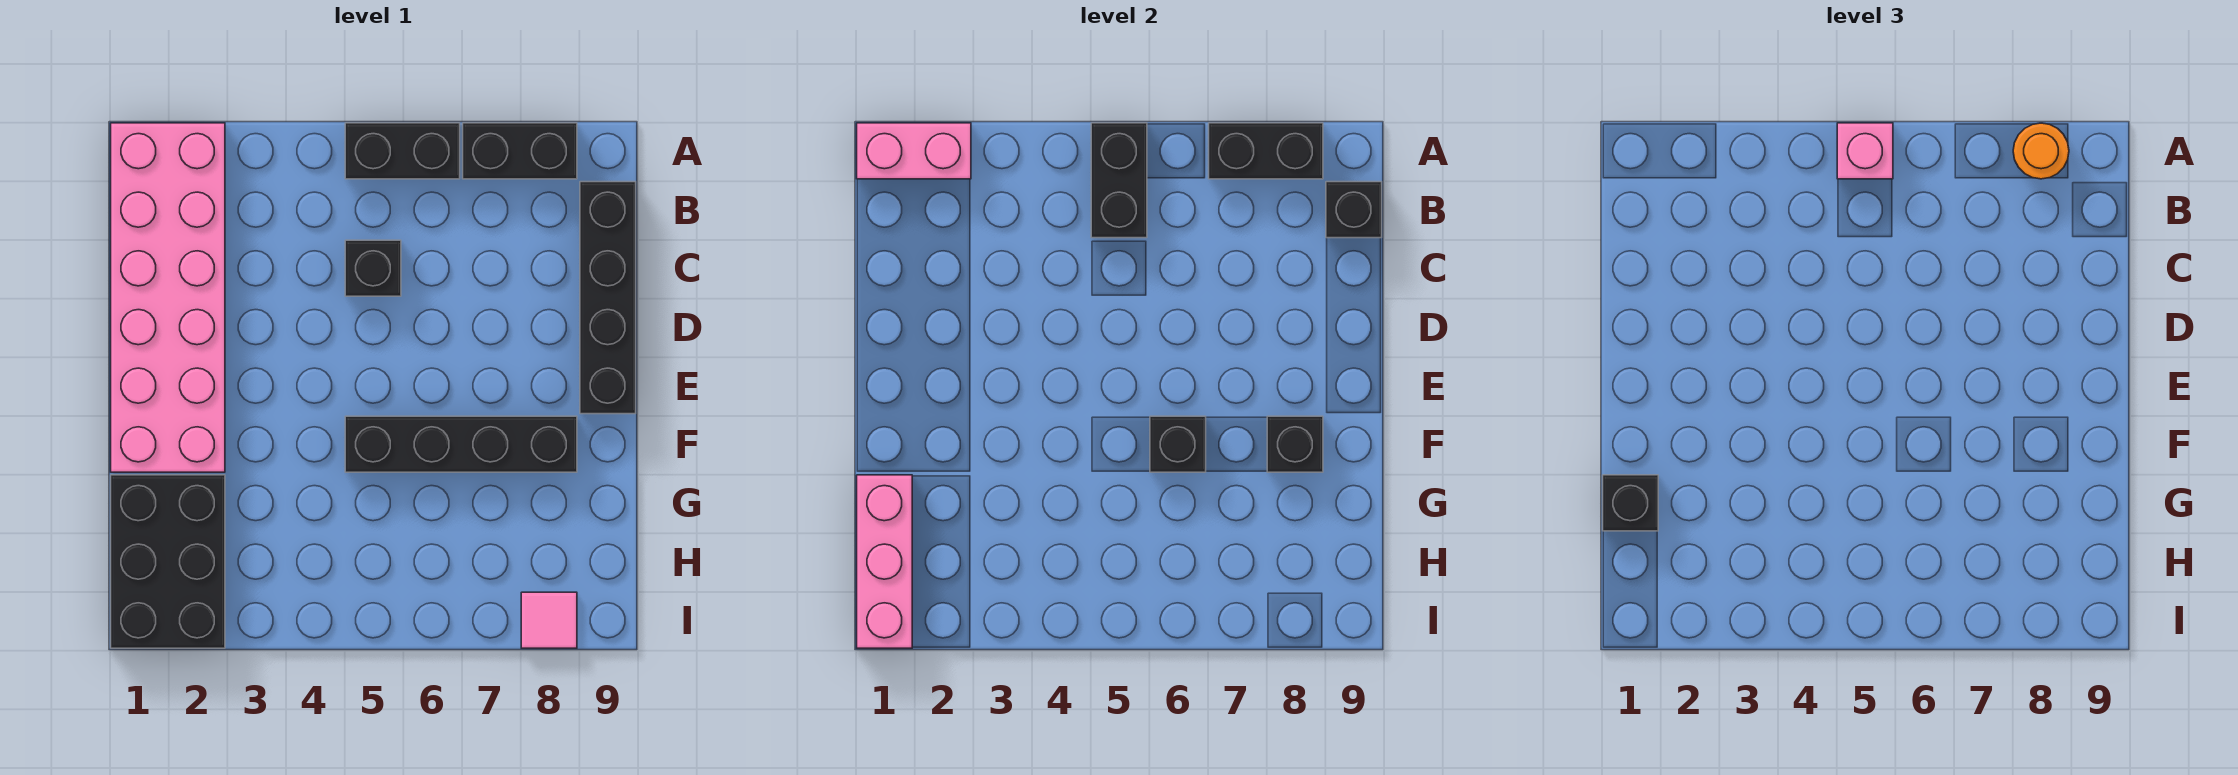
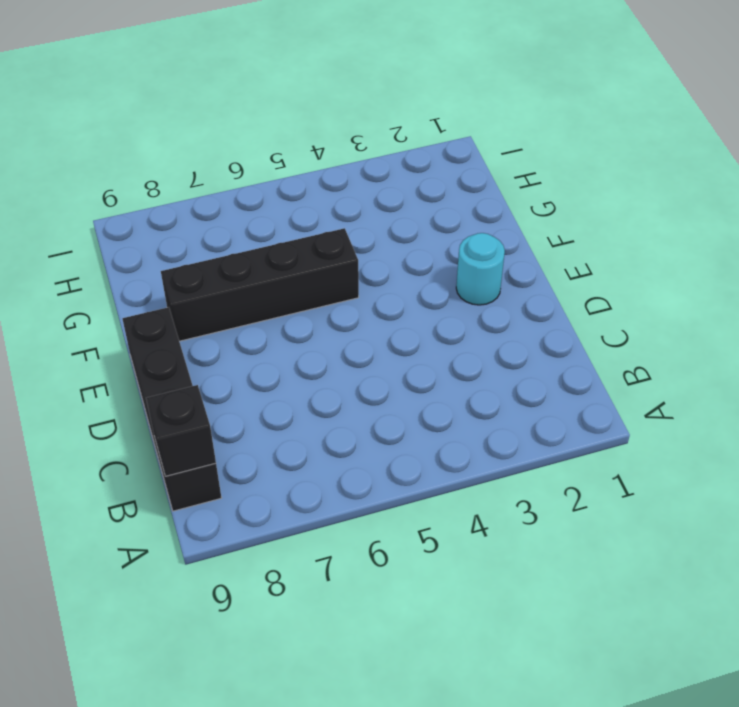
cyan 1x1 round brick [456,233,505,305] -> pink 2x6 brick [111,123,225,472]
none -> black 1x2 brick [345,123,460,179]
none -> black 1x2 brick [463,123,577,179]
none -> black 1x1 brick [345,240,401,296]

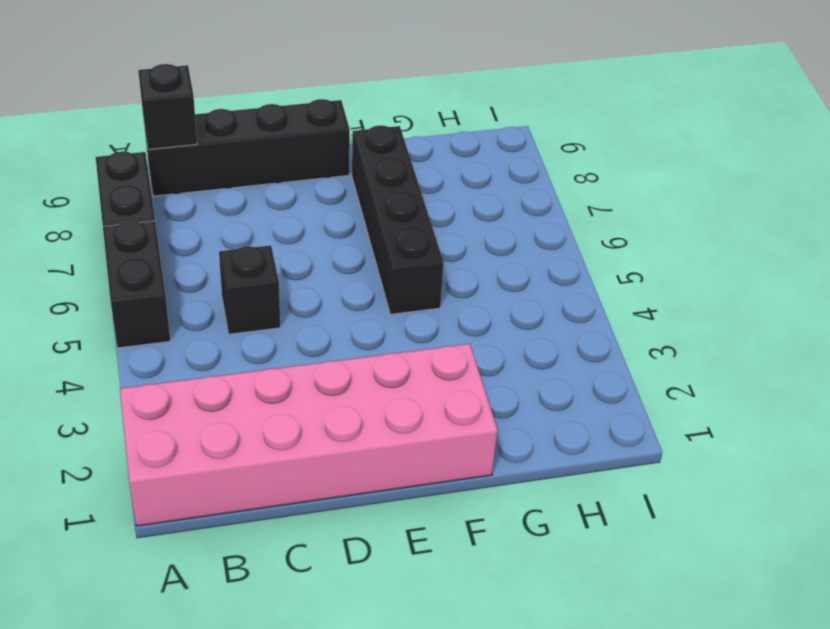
none -> black 2x3 brick [111,475,225,648]
none -> pink 1x1 tile [521,592,577,648]
none -> pink 1x2 brick [857,123,971,179]

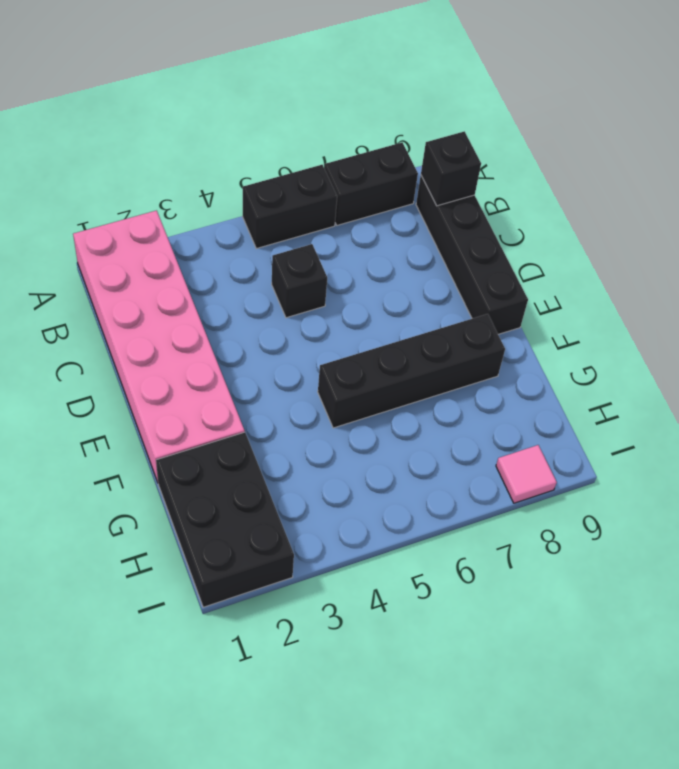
none -> pink 1x2 brick [857,123,971,179]
none -> black 1x2 brick [1091,123,1147,238]
none -> black 1x2 brick [1209,123,1323,179]

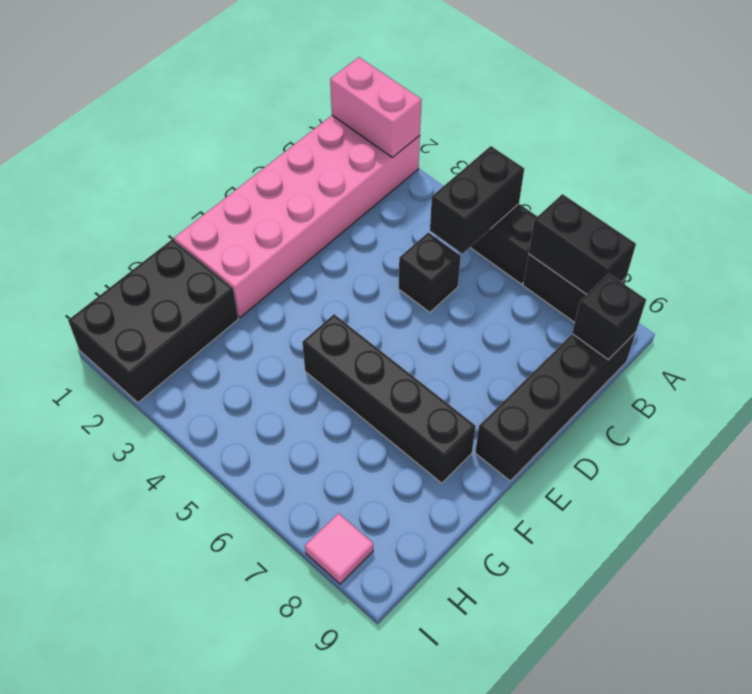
none -> black 1x1 brick [1150,416,1206,472]
none -> black 1x1 brick [1267,416,1323,472]
none -> pink 1x3 brick [857,475,912,648]

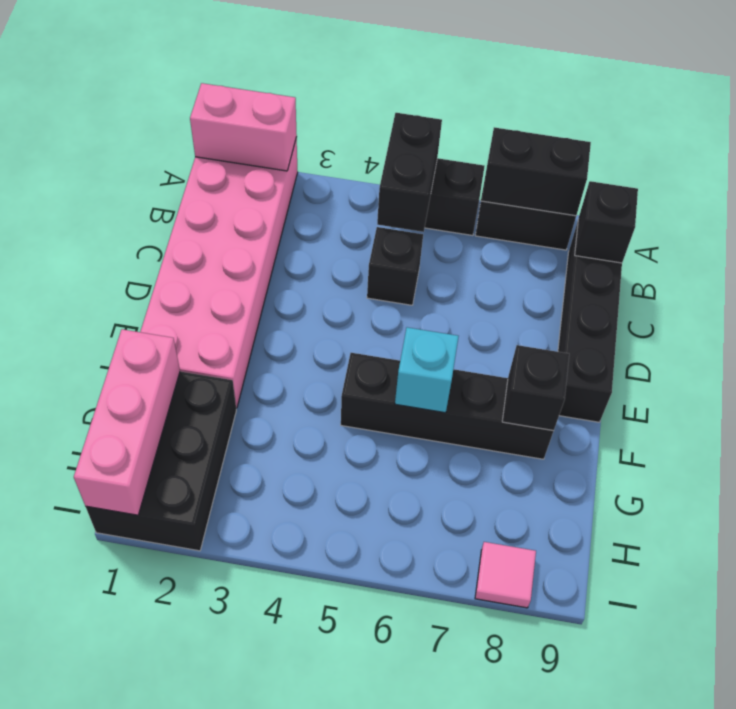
cyan 1x1 brick [395,327,459,413] -> black 1x1 brick [1150,416,1206,472]
none -> pink 1x1 brick [1837,123,1893,179]
none -> orange 1x1 round brick [2013,123,2069,179]
none -> black 1x1 brick [1603,475,1658,531]

